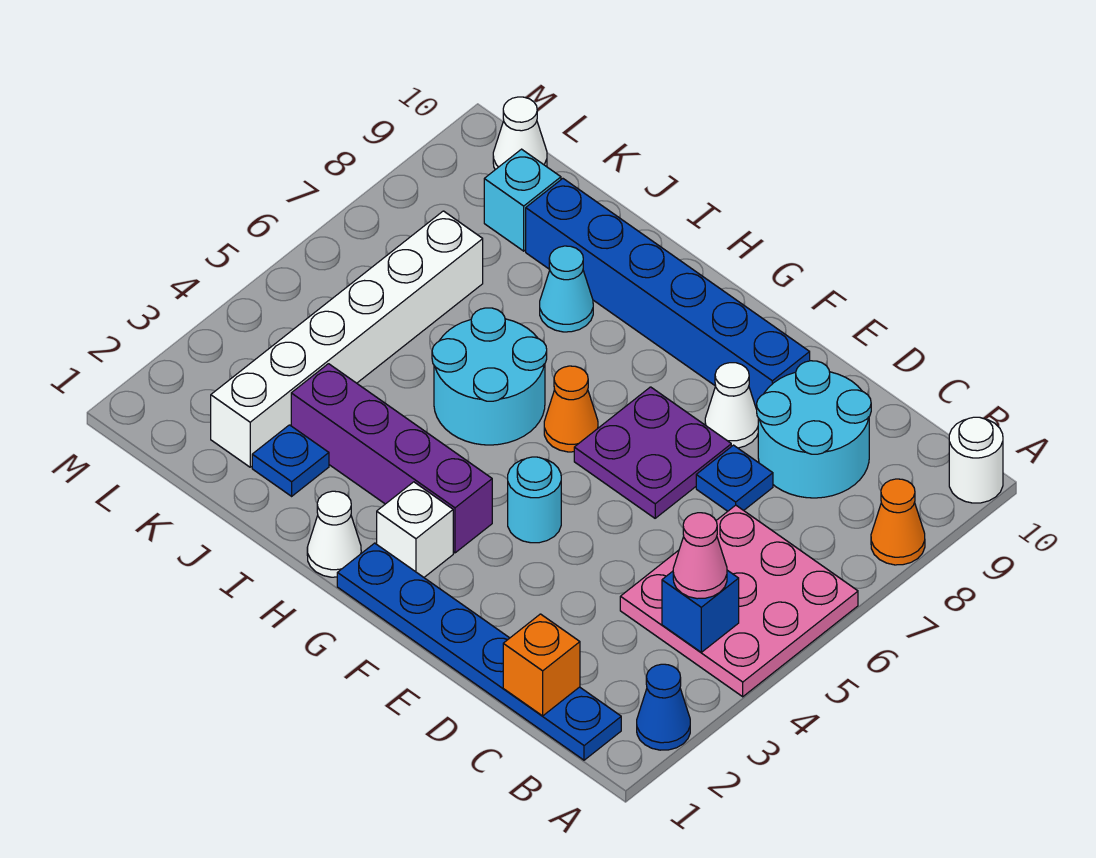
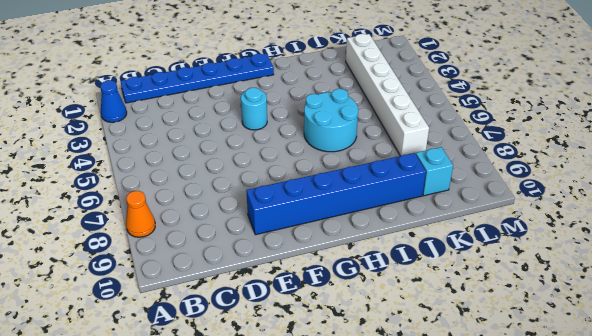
none -> pink 3x3 plate [620,505,858,697]
none -> white 1x1 round brick [949,417,1003,503]
none -> cyan 2x2 round brick [757,361,871,498]

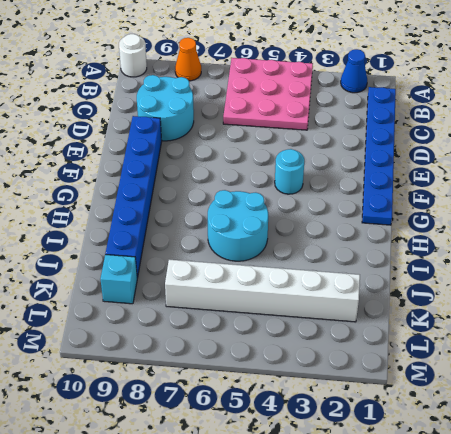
none -> blue 1x1 plate [696,445,773,511]
none -> purple 2x2 plate [574,387,731,518]
none -> white 1x1 cone [705,363,758,448]

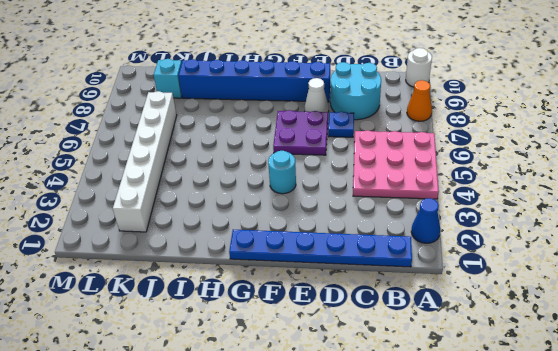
none -> white 1x1 brick [377,482,453,577]
none -> purple 1x4 brick [291,364,492,553]
none -> orange 1x1 cone [544,366,598,452]

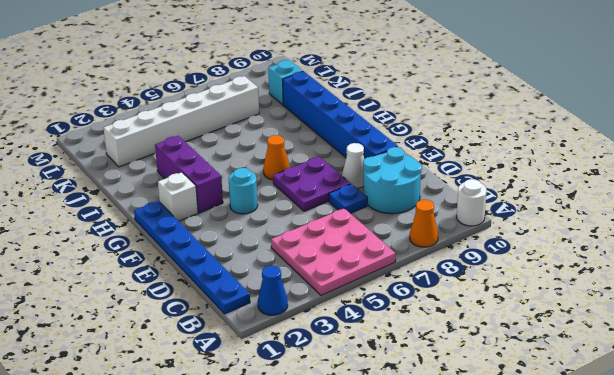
purple 1x3 brick [155,136,223,213] -> purple 1x4 brick [291,364,492,553]
none -> white 1x1 cone [307,491,361,577]
none -> cyan 2x2 round brick [432,308,547,445]
none -> cyan 1x1 cone [540,246,593,332]

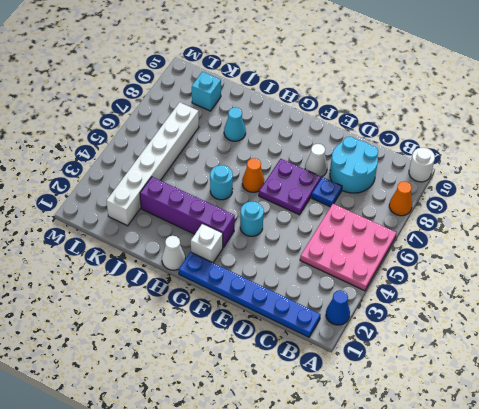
cyan 1x1 round brick [210,165,233,200] -> cyan 2x2 round brick [432,308,547,445]
none -> blue 1x6 brick [526,179,810,409]
none -> blue 1x1 plate [252,425,329,496]
none -> white 1x1 cone [493,97,547,170]

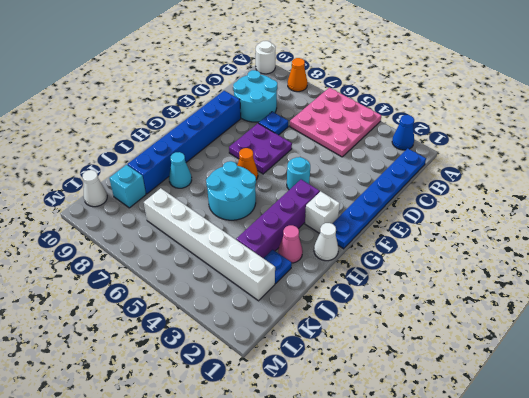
pink 1x1 cone [278,225,303,263] -> pink 1x1 cone moved to [673,513,727,599]
none -> white 1x1 cone [705,363,758,448]
none -> blue 1x1 brick [662,570,739,652]
none -> orange 1x1 brick [503,614,580,716]

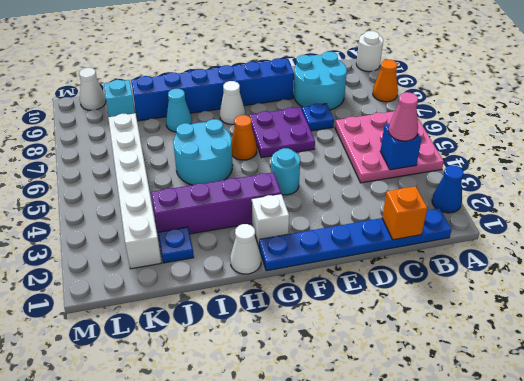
white 1x1 cone [220,81,245,124] -> white 1x1 cone moved to [705,363,758,448]

